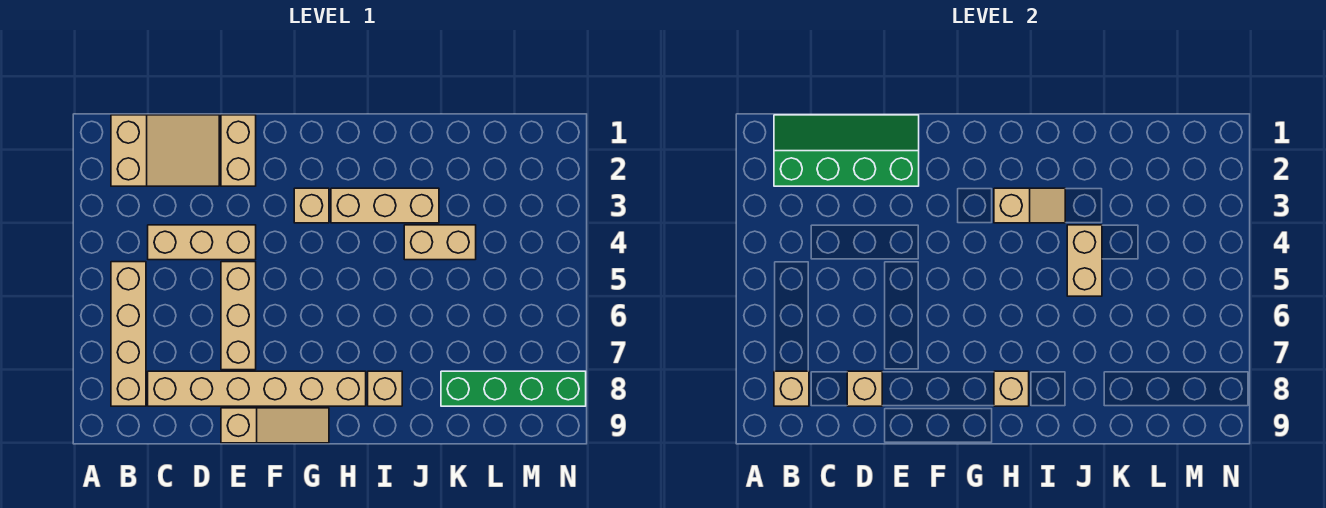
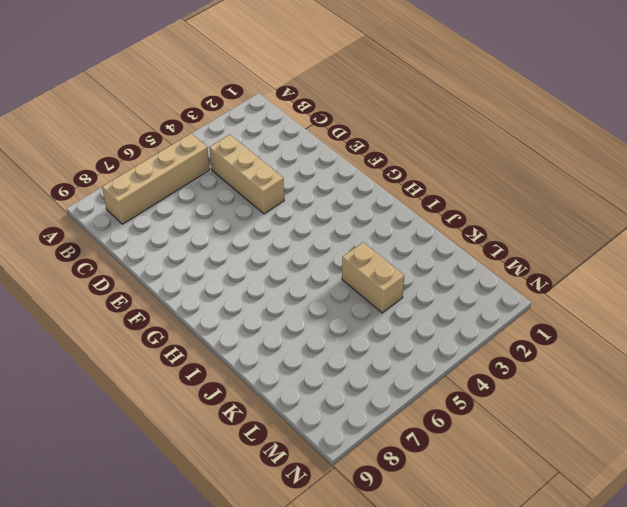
none -> tan 2x3 slope [111,115,219,186]
none -> tan 1x6 brick [148,371,366,406]
none -> tan 1x2 brick [221,115,256,186]

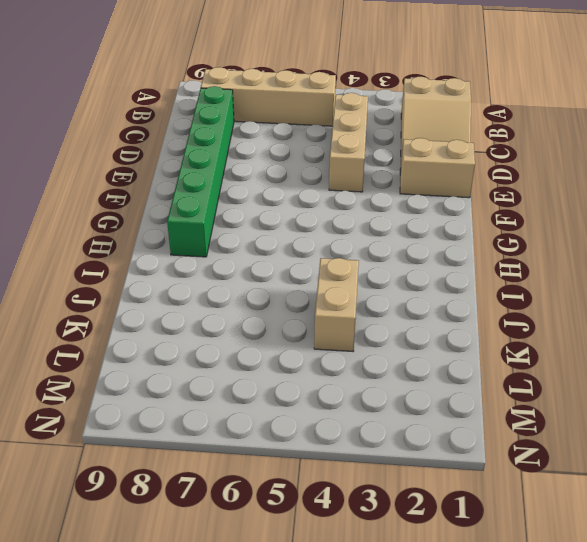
green 1x6 brick [167,86,234,257] -> tan 1x6 brick [148,371,366,406]
none -> tan 1x3 brick [221,262,256,370]
none -> tan 1x3 slope [221,408,329,443]
none -> tan 1x1 brick [294,188,329,223]

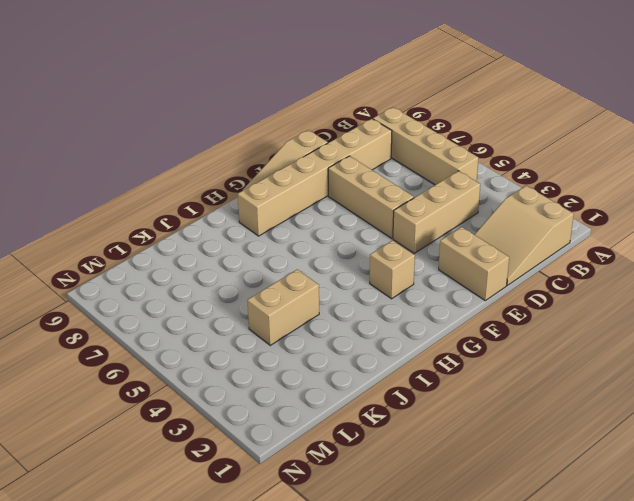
none -> tan 1x3 brick [331,188,439,223]
none -> tan 1x1 brick [368,371,402,406]
none -> green 1x4 brick [441,371,586,406]

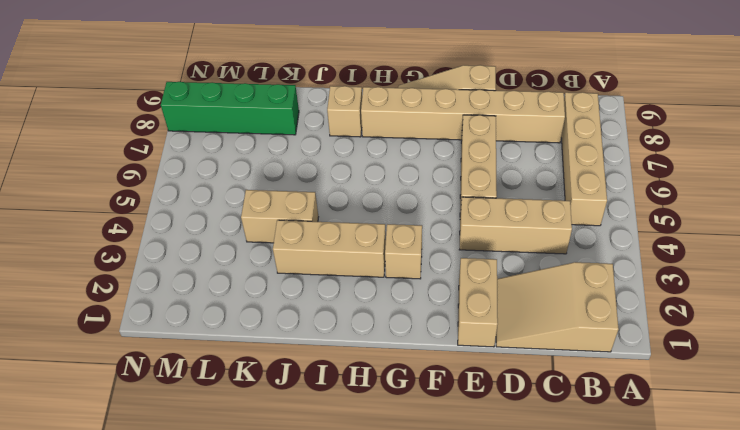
none -> green 2x4 slope [774,115,919,186]
none -> tan 1x1 brick [774,371,809,406]
none -> tan 1x1 brick [847,371,882,406]

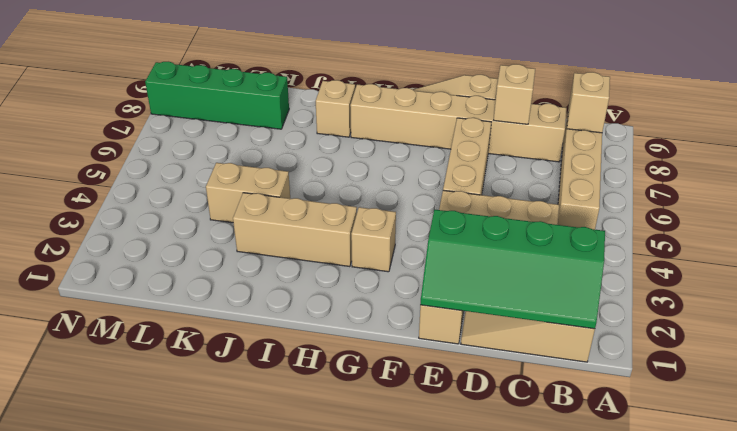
none -> tan 1x2 slope [994,188,1065,223]
none -> tan 1x1 brick [994,371,1029,406]
none -> tan 1x2 brick [1067,225,1102,296]

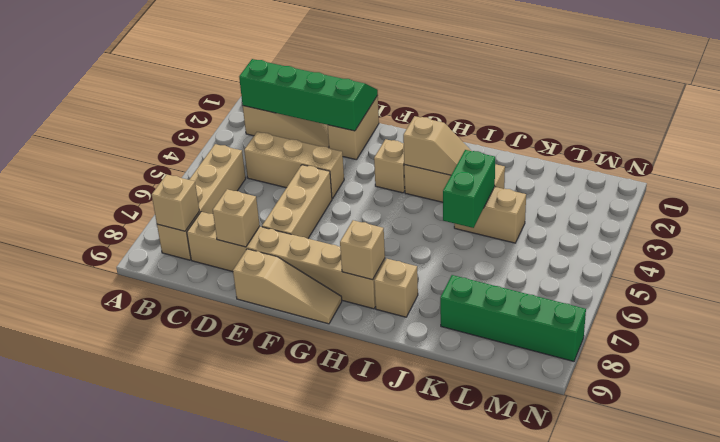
green 1x2 brick [443,150,495,228] -> tan 1x2 brick [1067,225,1102,296]

